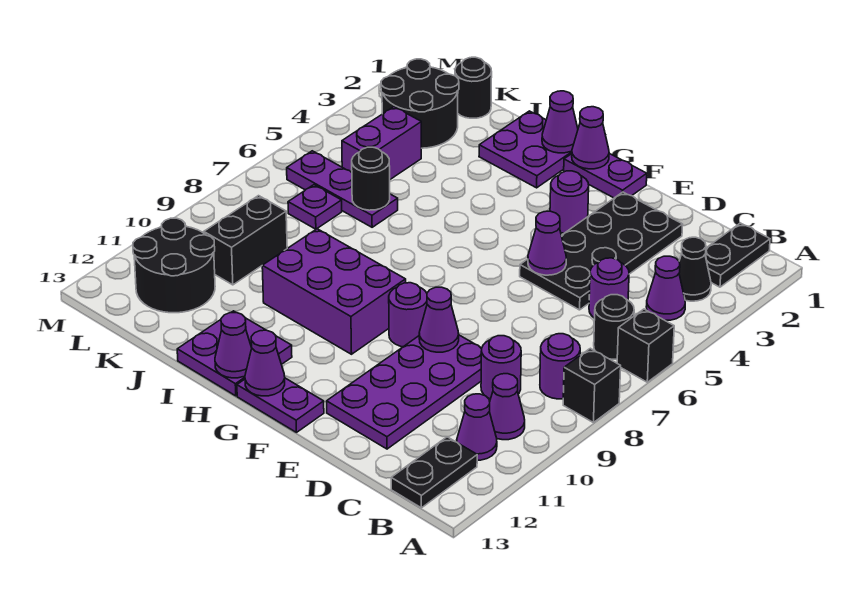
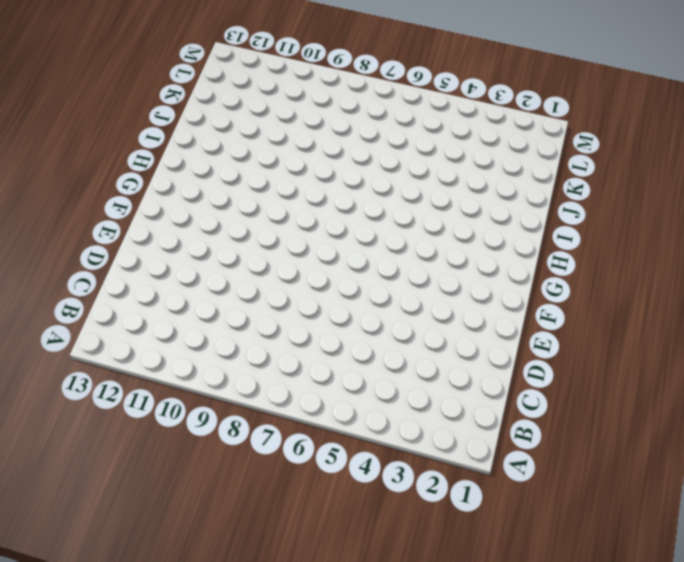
none -> black 1x1 brick [617,309,674,382]
none -> black 1x1 brick [563,348,621,423]
none -> black 1x2 plate [705,223,770,287]
none -> black 1x1 cone [679,237,711,301]

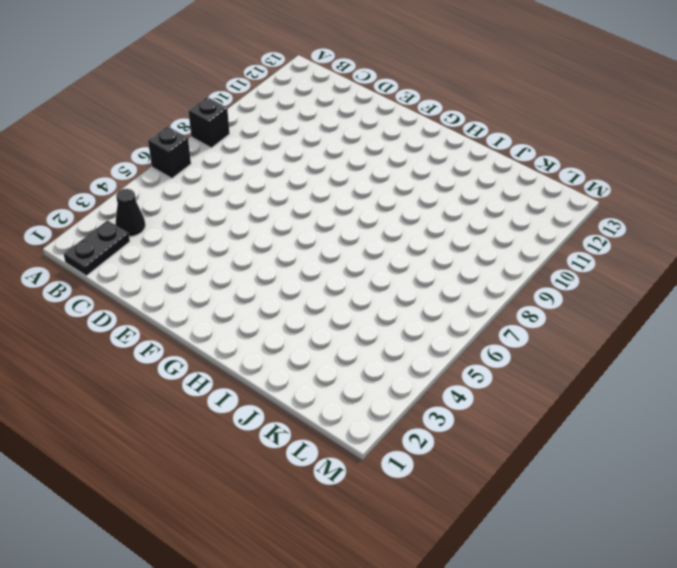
none -> purple 1x1 cone [646,256,685,320]
none -> black 1x1 round brick [594,295,634,359]
none -> purple 1x1 round brick [540,334,580,399]
none -> purple 1x1 cone [489,374,525,440]

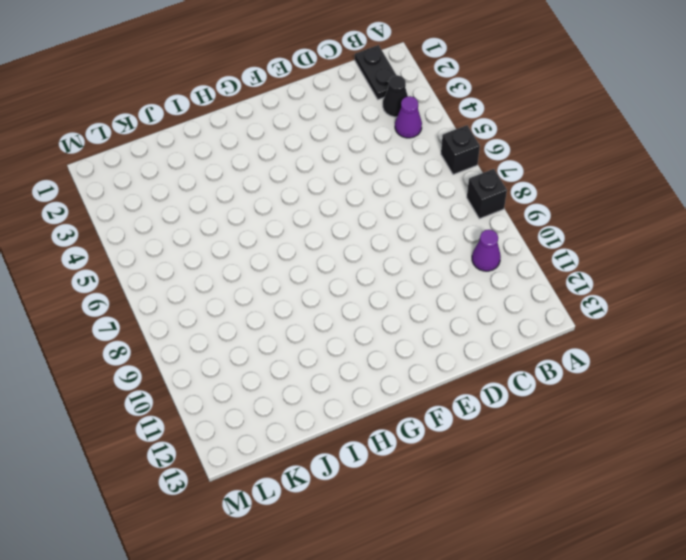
none -> black 1x1 round brick [594,295,634,359]
none -> purple 1x1 round brick [540,334,580,399]
none -> purple 1x1 cone [457,394,497,460]
none -> black 1x2 plate [391,437,477,508]

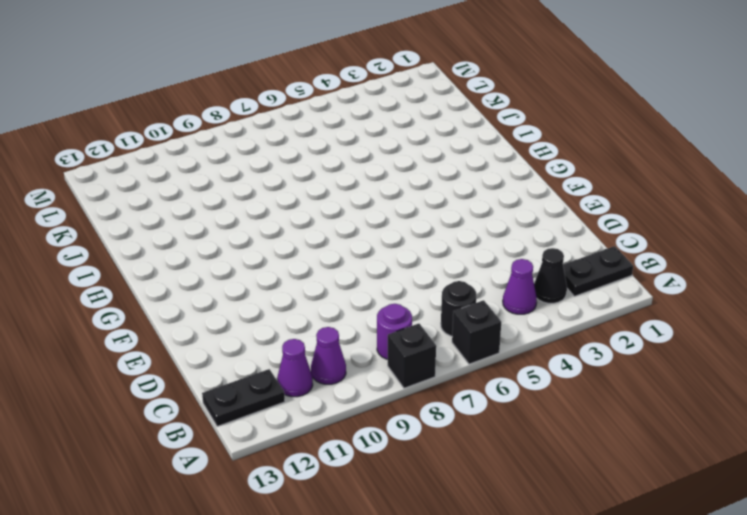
none -> purple 1x1 round brick [589,258,629,318]
none -> purple 1x1 round brick [481,336,521,399]
none -> black 2x4 plate [520,192,683,310]
none -> purple 2x4 plate [327,335,482,449]

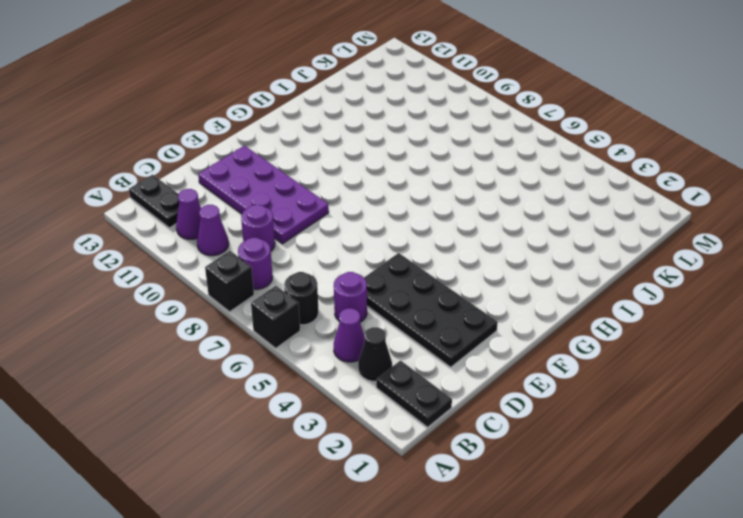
none -> purple 1x2 plate [564,153,647,198]
none -> purple 1x1 round brick [550,171,589,233]
none -> purple 1x1 round brick [389,283,427,347]
none -> purple 1x2 plate [237,378,324,432]

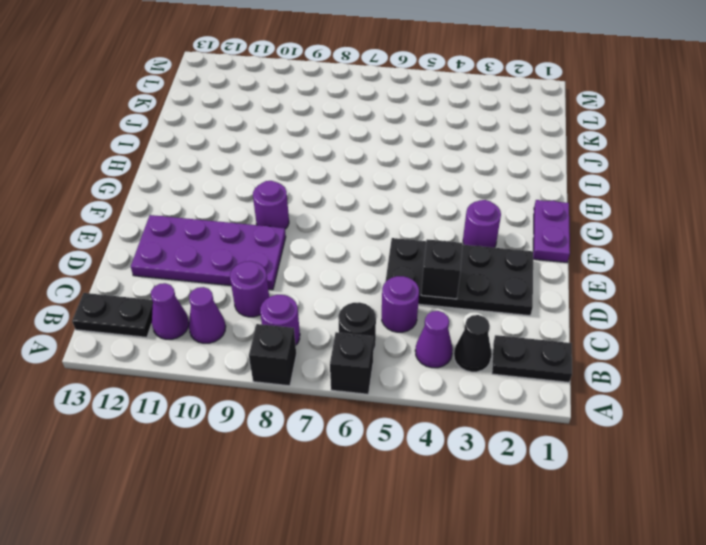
black 1x1 brick [421,239,463,299] -> none
none -> purple 1x2 plate [237,378,324,432]
none -> purple 2x3 brick [262,229,406,354]
none -> purple 2x2 plate [479,111,572,188]
none -> purple 2x2 plate [177,311,292,396]

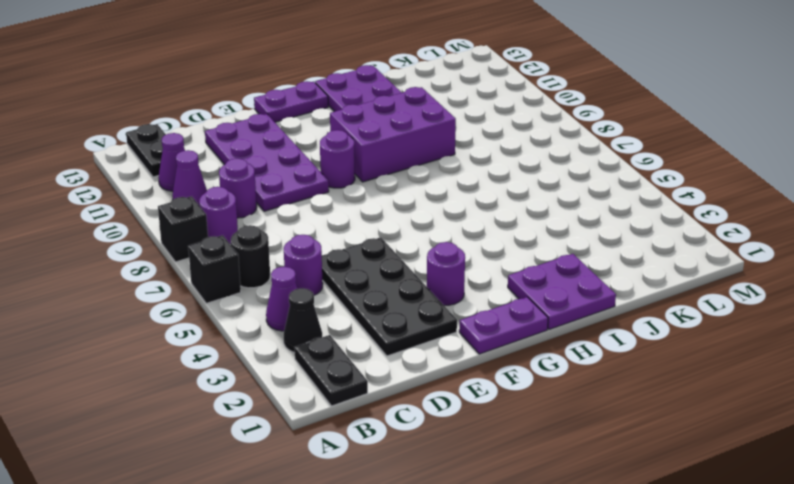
none -> purple 1x3 plate [287,151,398,227]
none -> black 1x1 round brick [455,57,492,118]
none -> black 2x2 round brick [381,59,459,148]
none -> purple 1x2 brick [342,107,421,179]

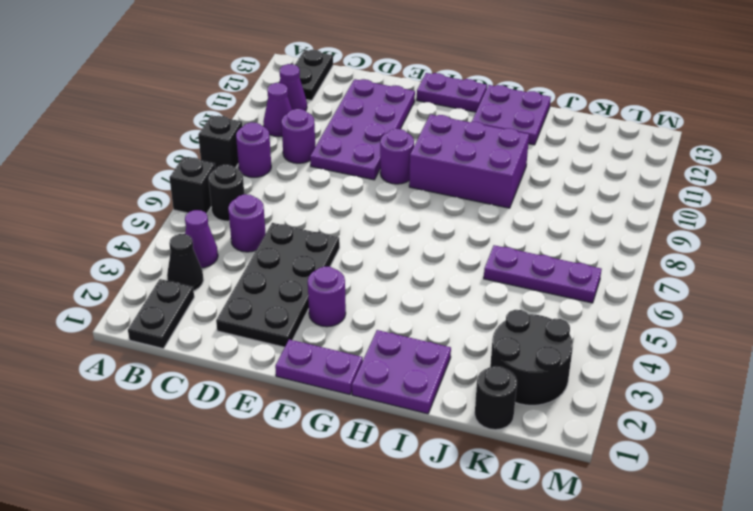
none -> purple 1x2 brick [342,107,421,179]
none -> purple 1x1 plate [288,185,342,229]
none -> black 1x2 brick [204,196,287,285]
none -> black 2x2 round brick [133,218,215,313]

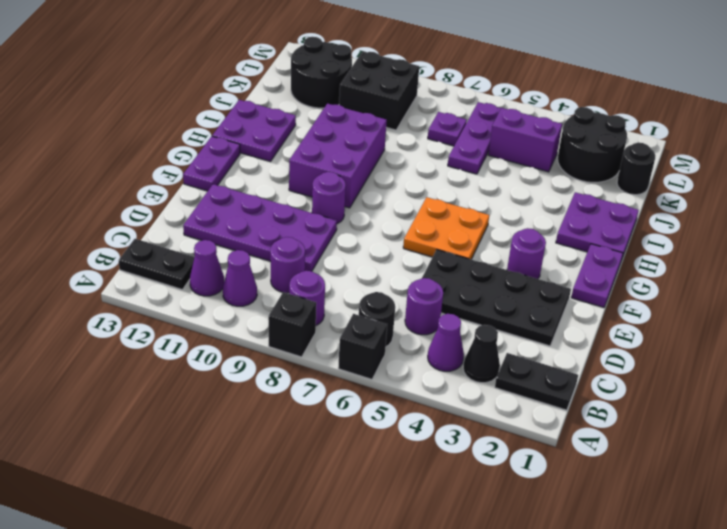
orange 2x2 plate [403,197,489,259] -> none
black 2x2 brick [339,51,419,130] -> black 1x2 brick [204,196,287,285]
none -> purple 1x1 cone [528,211,566,275]
none -> purple 1x1 cone [419,287,459,352]
none -> purple 1x1 cone [572,107,609,169]
none -> purple 1x1 cone [245,330,285,396]

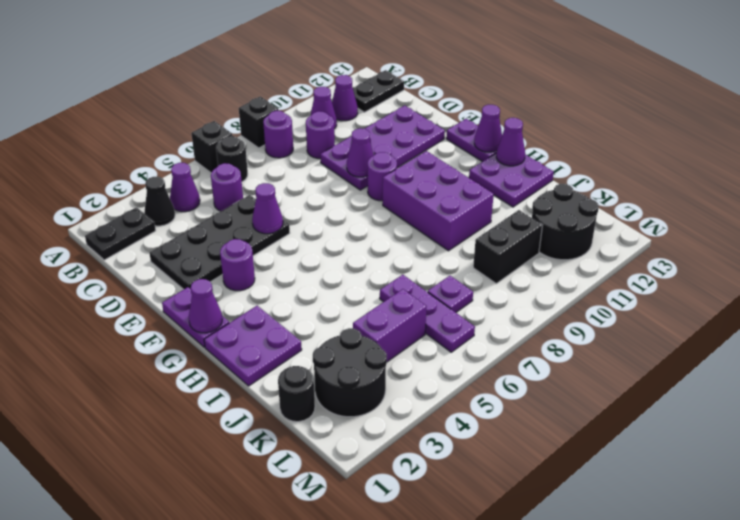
none -> purple 1x1 cone [542,91,578,153]
none -> black 1x1 round brick [352,147,390,210]

